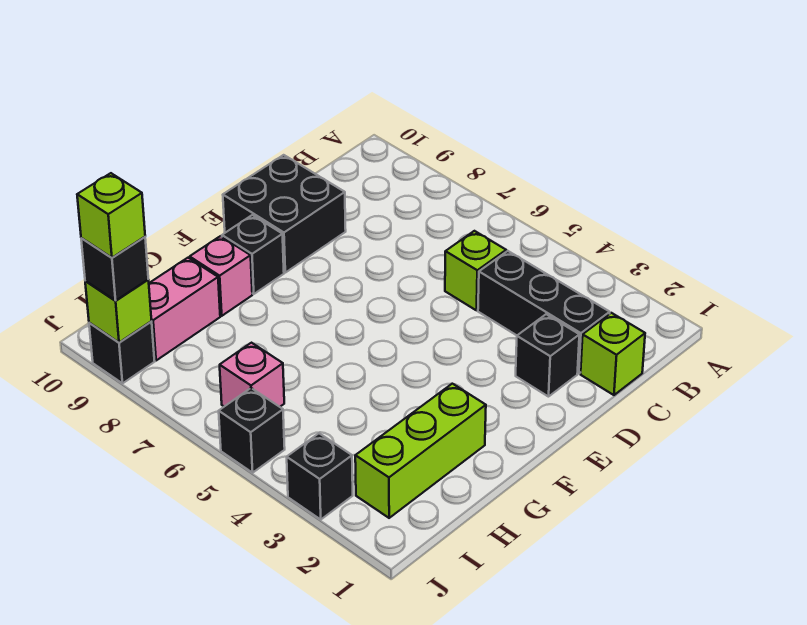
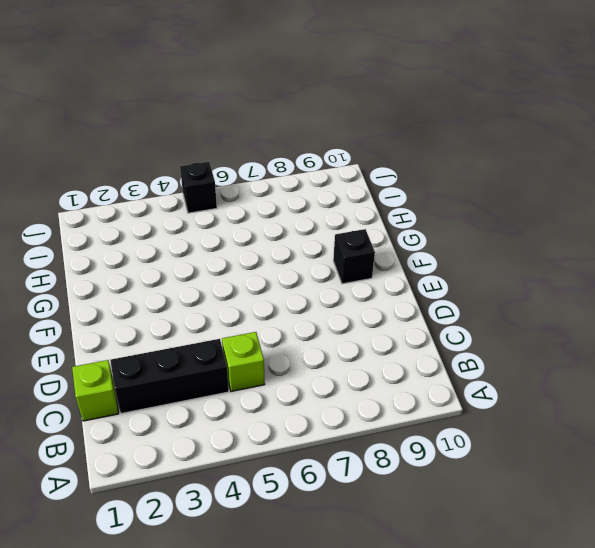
none -> black 1x1 brick [516,314,579,397]
none -> black 2x2 brick [223,155,346,273]
none -> lime 1x3 brick [355,384,486,518]

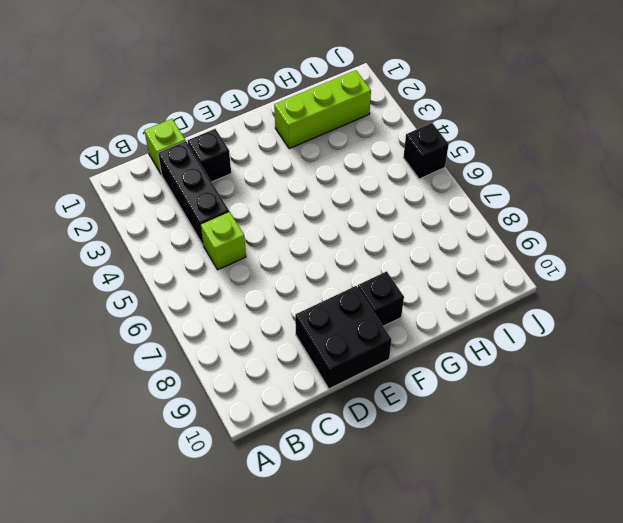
none -> pink 1x1 brick [190,236,252,316]
none -> pink 1x2 brick [149,258,220,361]
none -> pink 1x1 brick [220,343,284,407]

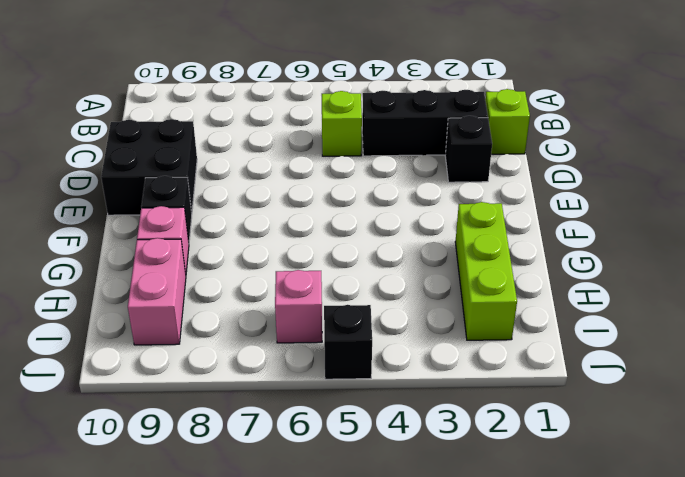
none -> black 1x1 brick [287,433,353,519]
none -> black 1x1 brick [89,322,155,383]
none -> lime 1x1 brick [85,280,152,343]

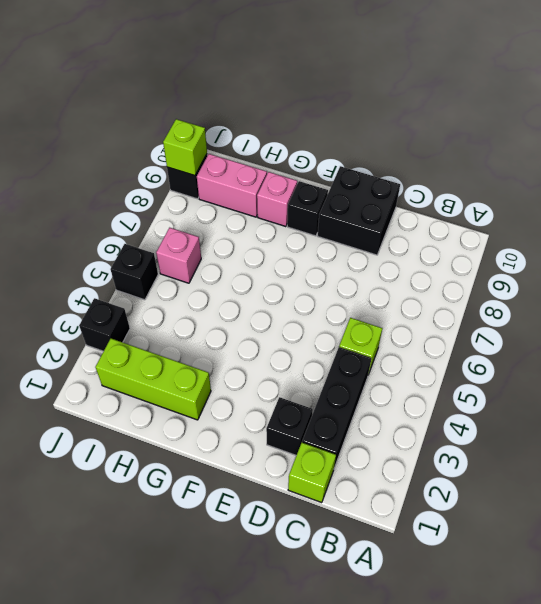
none -> black 1x1 brick [81,237,148,301]
none -> lime 1x1 brick [77,173,145,258]

